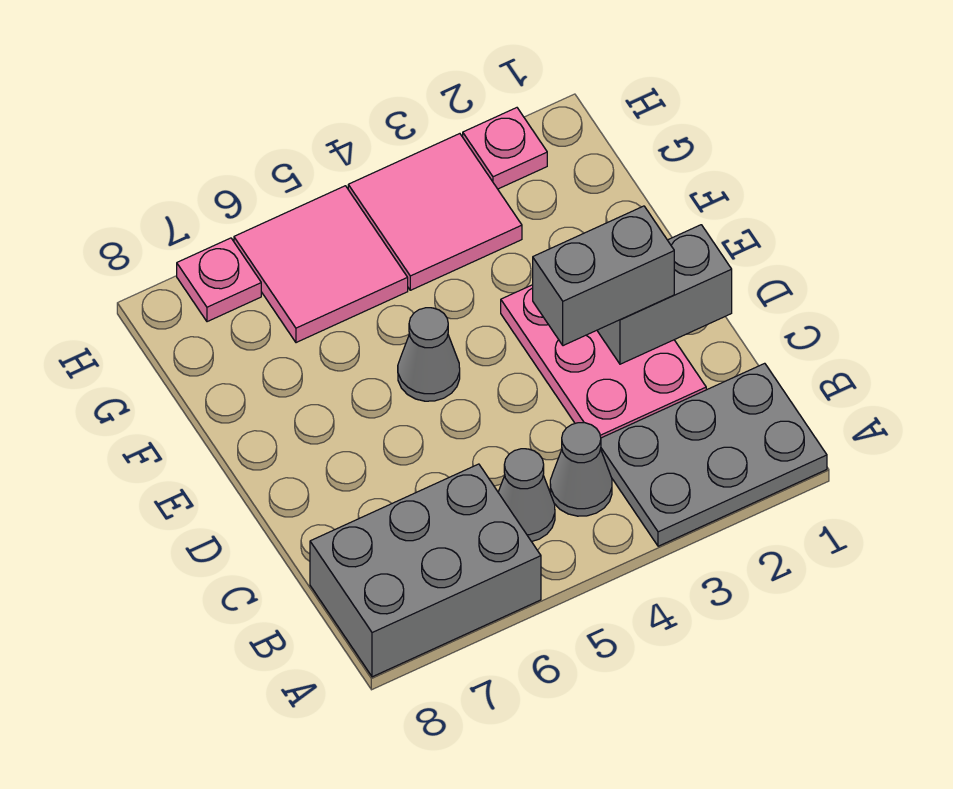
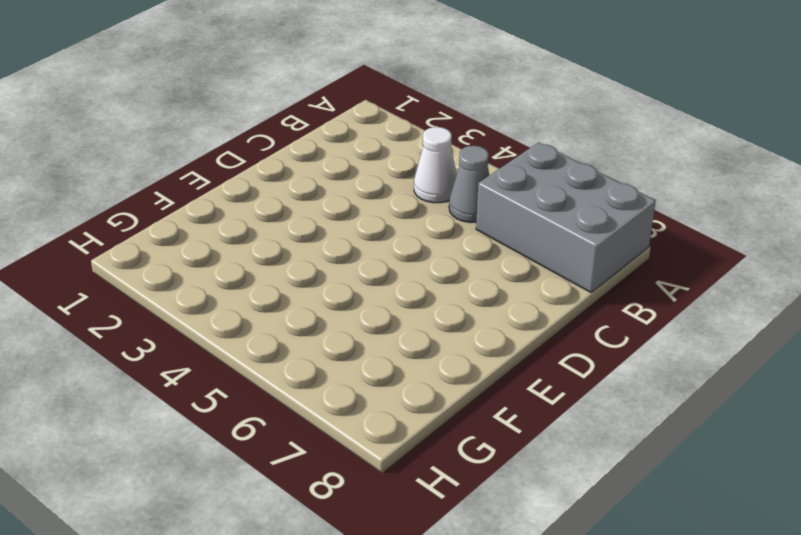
white 1x1 cone [414,127,457,203] -> grey 1x1 cone [550,423,612,516]
none -> grey 2x3 plate [601,363,827,546]
none -> pink 2x3 plate [501,285,706,438]
none -> grey 1x1 cone [398,308,460,401]

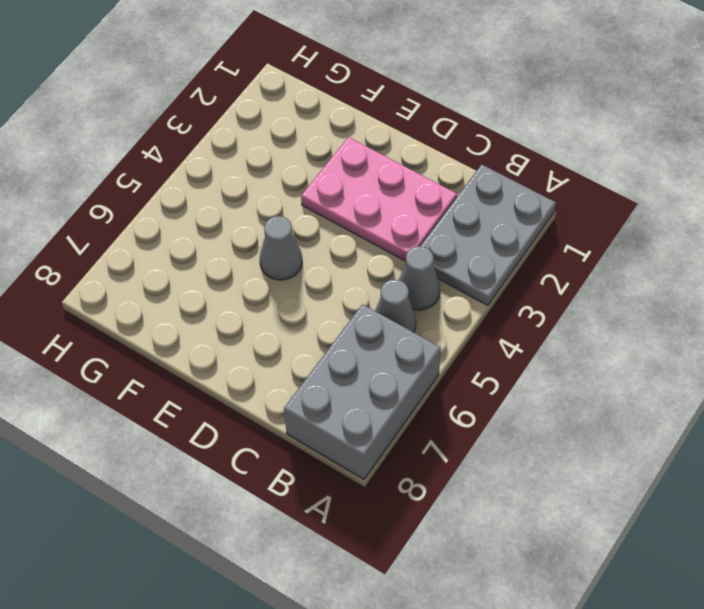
none -> pink 2x2 tile [348,134,522,290]
none -> pink 2x2 tile [234,186,408,343]
none -> pink 1x1 plate [463,108,547,189]

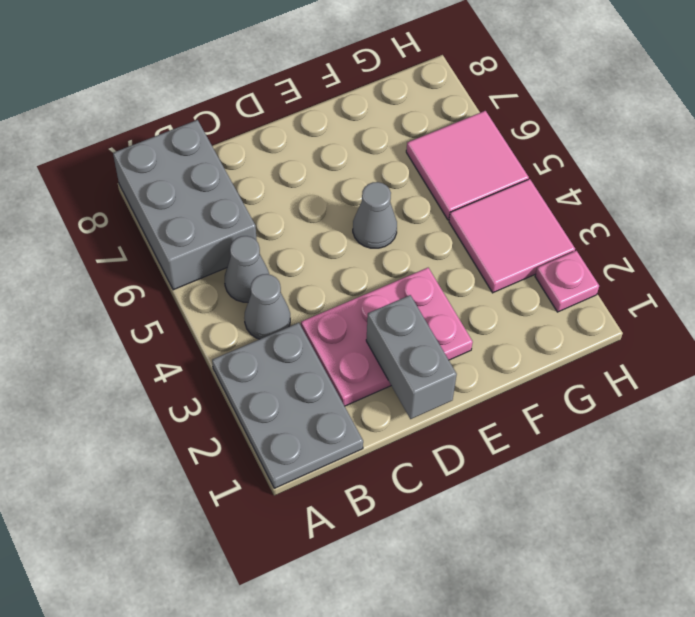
none -> pink 1x1 plate [177,238,261,322]
none -> grey 1x2 brick [533,206,674,346]

